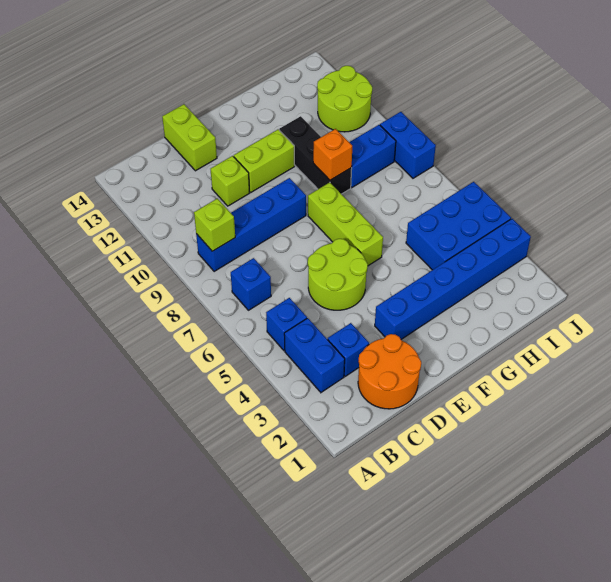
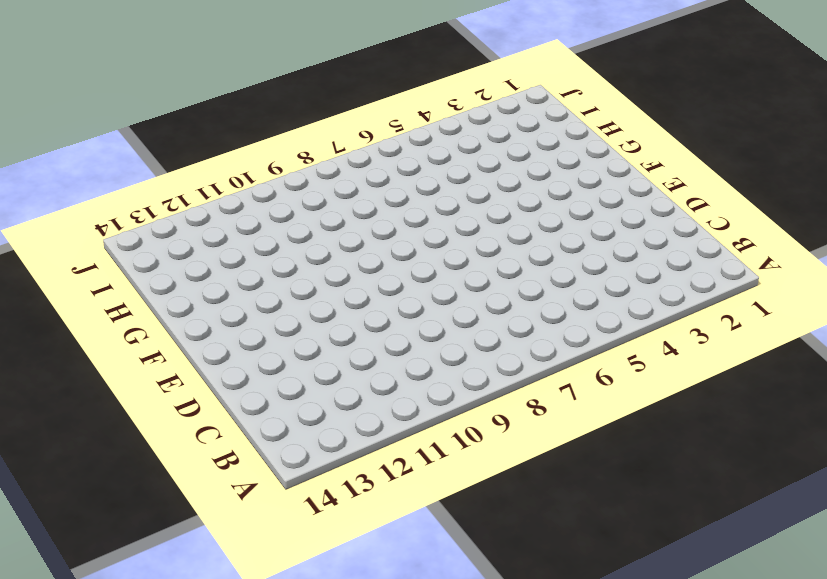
none -> blue 1x2 brick [284,318,345,392]
none -> blue 1x1 brick [266,298,307,351]
none -> blue 1x1 brick [231,258,271,310]

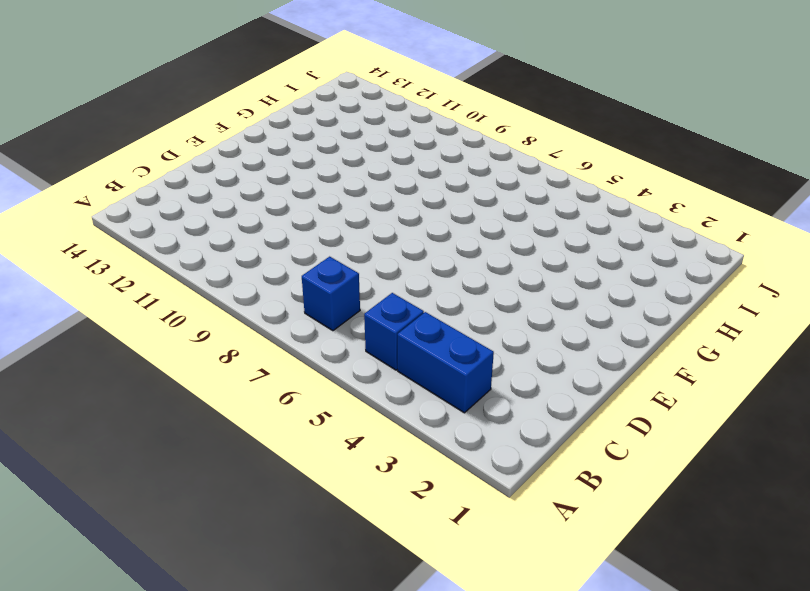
none -> blue 1x4 brick [196,178,306,272]
none -> orange 2x2 round brick [358,334,421,409]
none -> blue 1x1 brick [328,323,369,377]

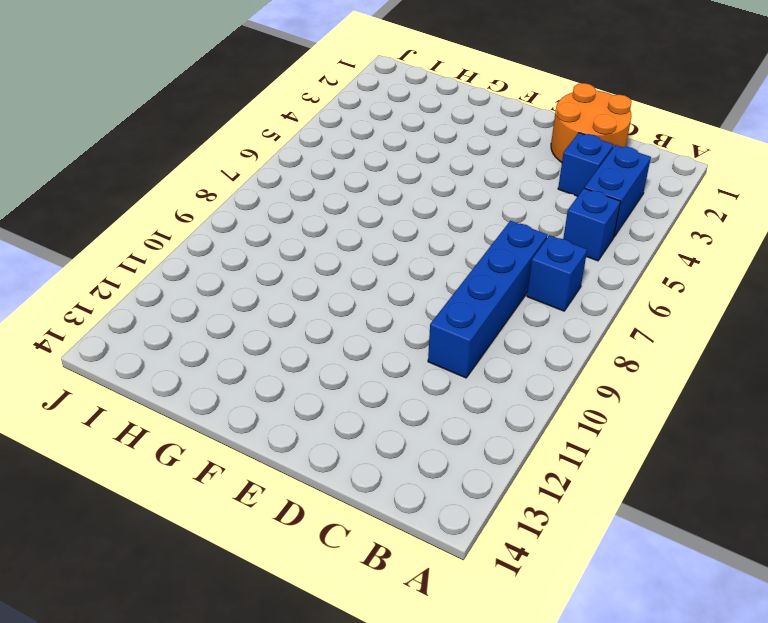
blue 1x4 brick [428,221,547,378] -> blue 1x4 brick turned to [196,178,306,272]
none -> lime 2x2 round brick [308,239,368,310]
none -> lime 1x1 brick [211,156,250,206]
none -> lime 1x2 brick [162,104,217,171]

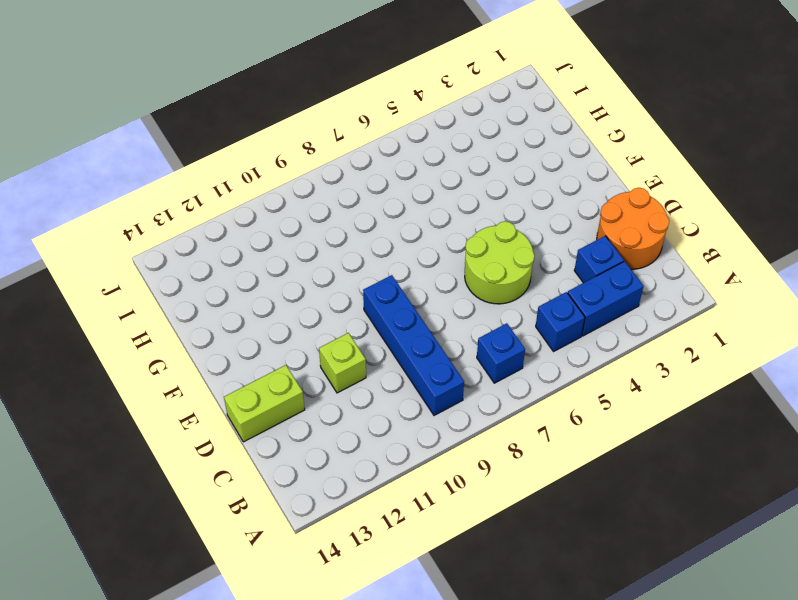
none -> blue 1x6 brick [375,219,531,339]
none -> lime 1x2 brick [234,129,295,192]
none -> lime 1x3 brick [308,182,383,266]

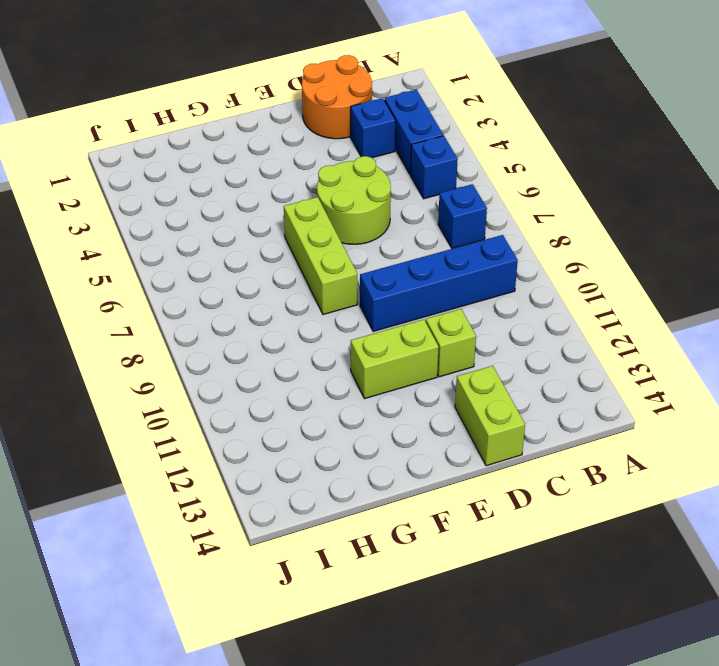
none -> blue 1x6 brick [375,219,531,339]
none -> black 1x3 brick [279,116,352,194]
none -> blue 2x3 brick [406,182,511,270]

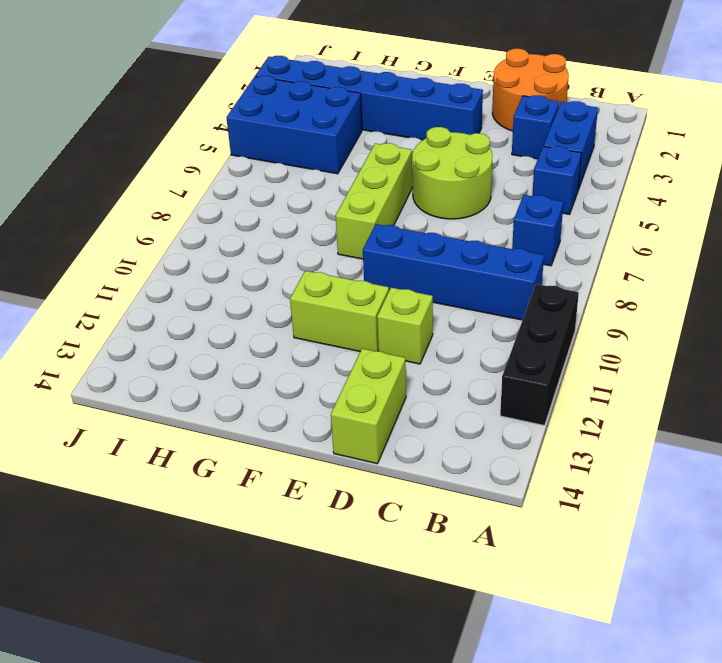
black 1x3 brick [500,284,579,425] -> black 1x3 brick moved to [279,116,352,194]
none -> blue 1x2 brick [349,125,396,188]
none -> lime 2x2 round brick [317,66,372,132]
none -> blue 1x2 brick [380,112,436,178]

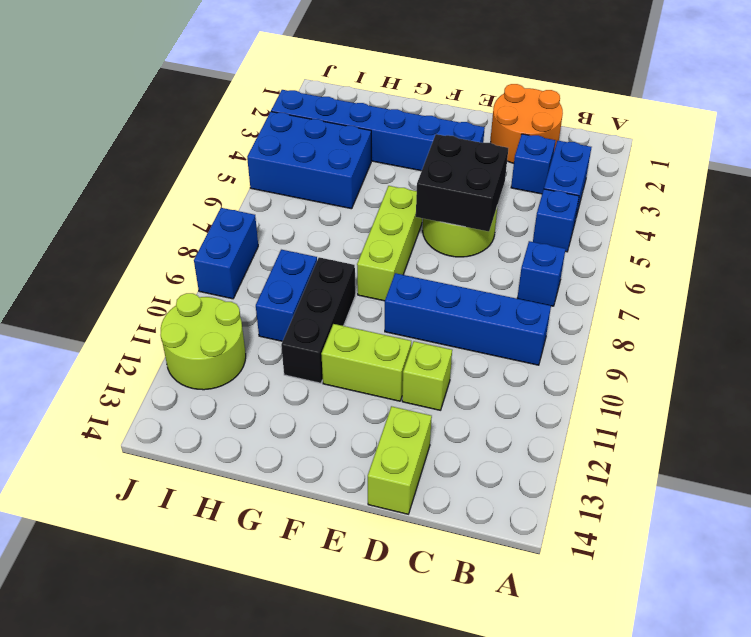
black 2x2 brick [416,134,508,231] -> none
blue 1x2 brick [256,250,317,341] -> blue 1x2 brick turned to [349,125,396,188]
none -> lime 1x1 brick [194,199,235,251]
none -> orange 1x1 brick [313,129,352,180]

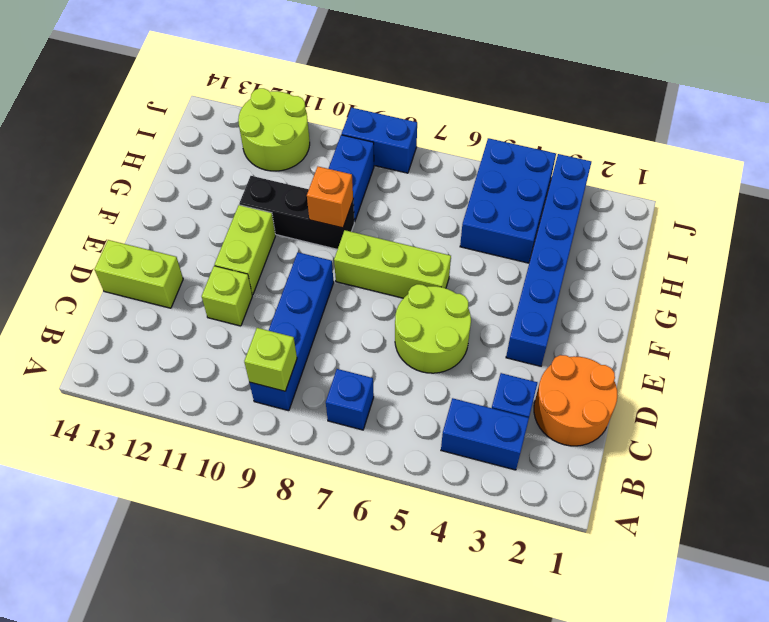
none -> blue 1x1 brick [266,298,307,351]

